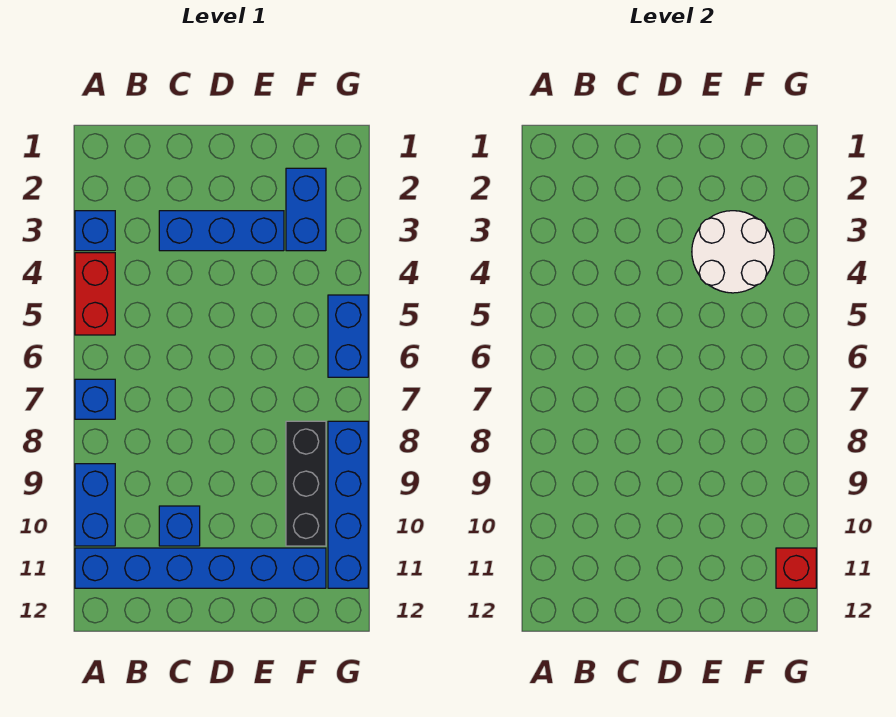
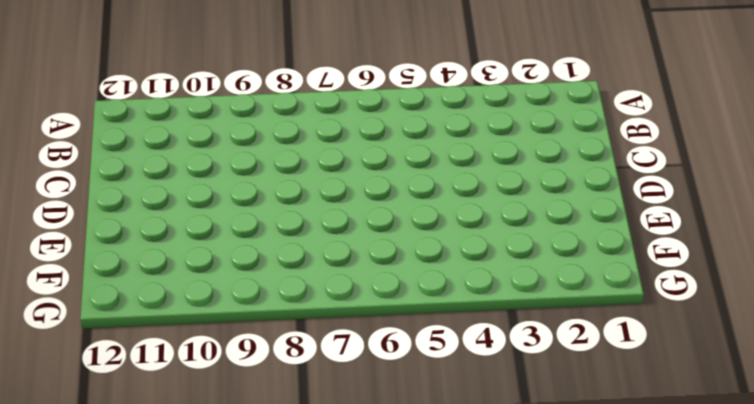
none -> blue 1x1 brick [75,211,115,251]
none -> red 1x2 brick [75,253,115,335]
none -> blue 1x1 brick [75,379,115,419]

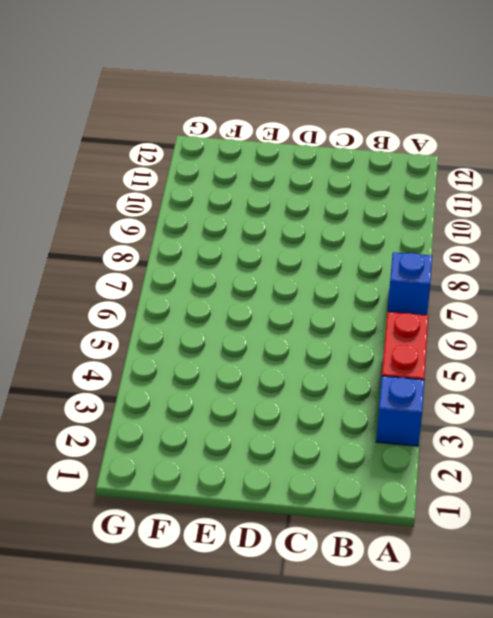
none -> blue 1x2 brick [75,464,115,546]
none -> blue 1x6 brick [75,548,326,588]
none -> blue 1x3 brick [159,211,284,251]

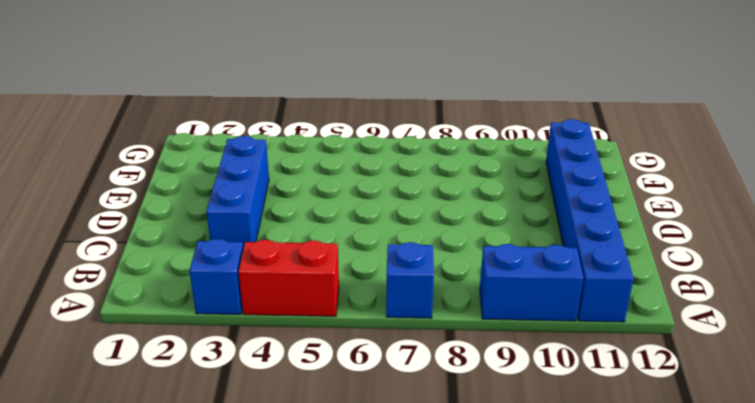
none -> blue 1x1 brick [159,506,200,546]
none -> blue 1x2 brick [286,168,326,251]
none -> black 1x3 brick [286,421,326,546]

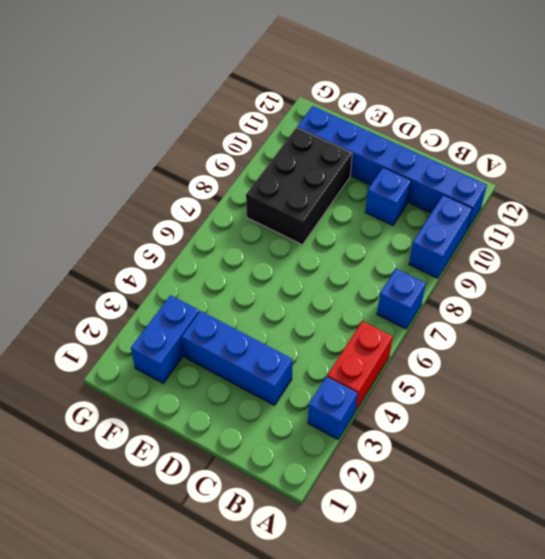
black 2x3 brick [246,128,352,245] -> black 1x3 brick [286,421,326,546]
none -> blue 1x2 brick [328,295,368,377]
none -> blue 1x4 brick [328,421,368,588]
none -> white 2x2 round brick [692,211,774,293]

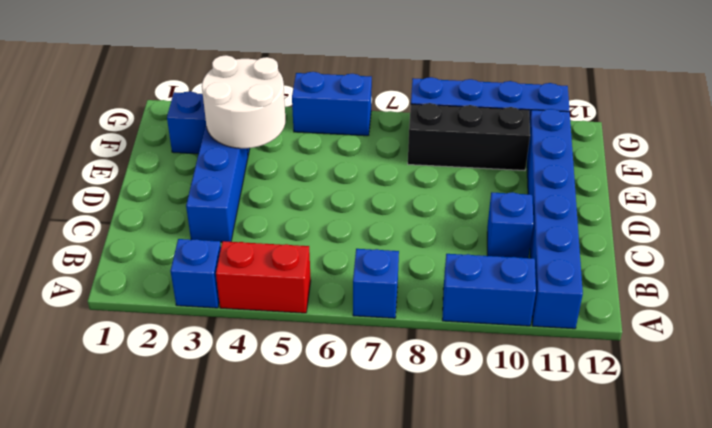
none -> red 1x1 brick [776,548,816,588]

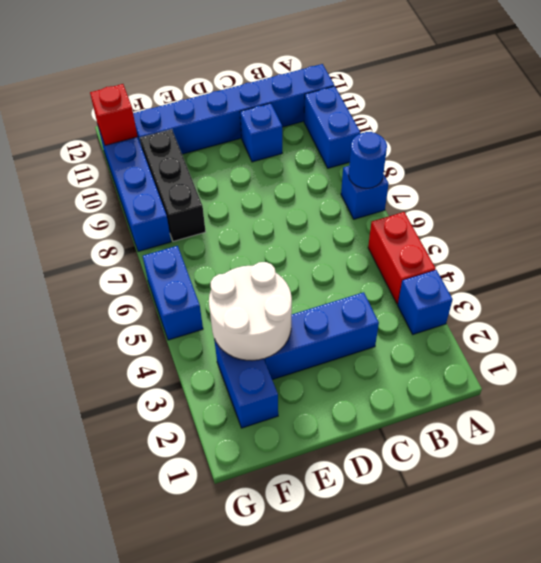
blue 1x1 round brick [348,132,387,188] -> none

